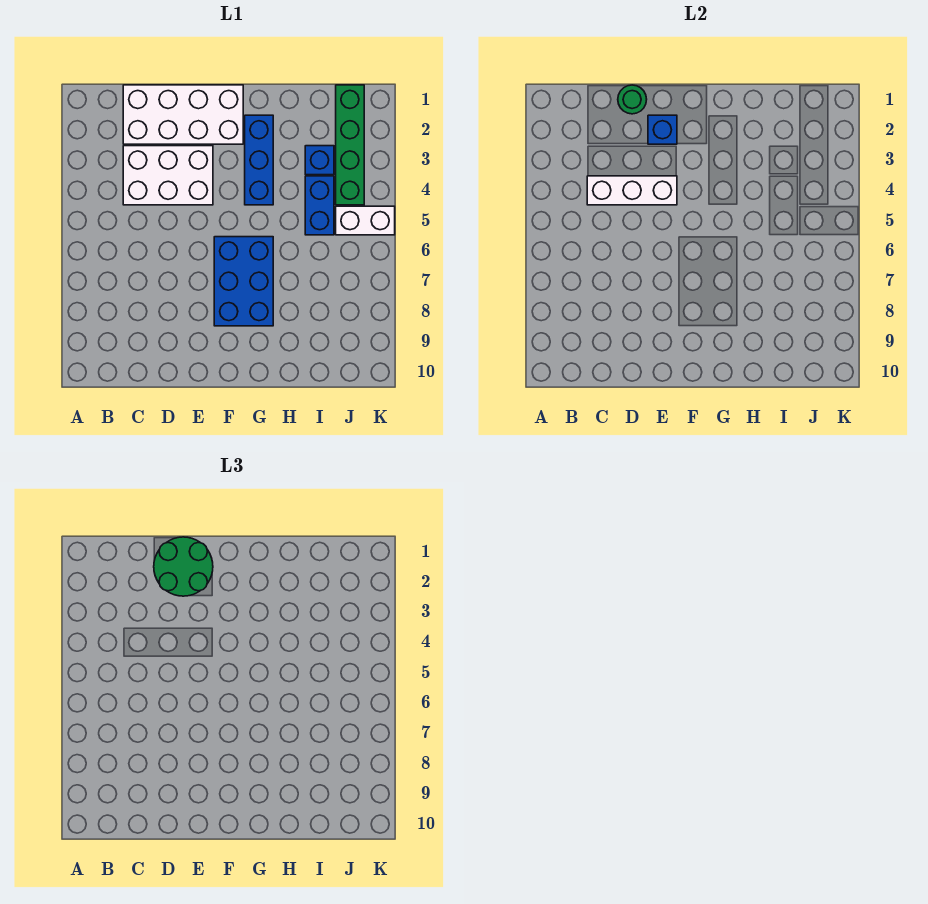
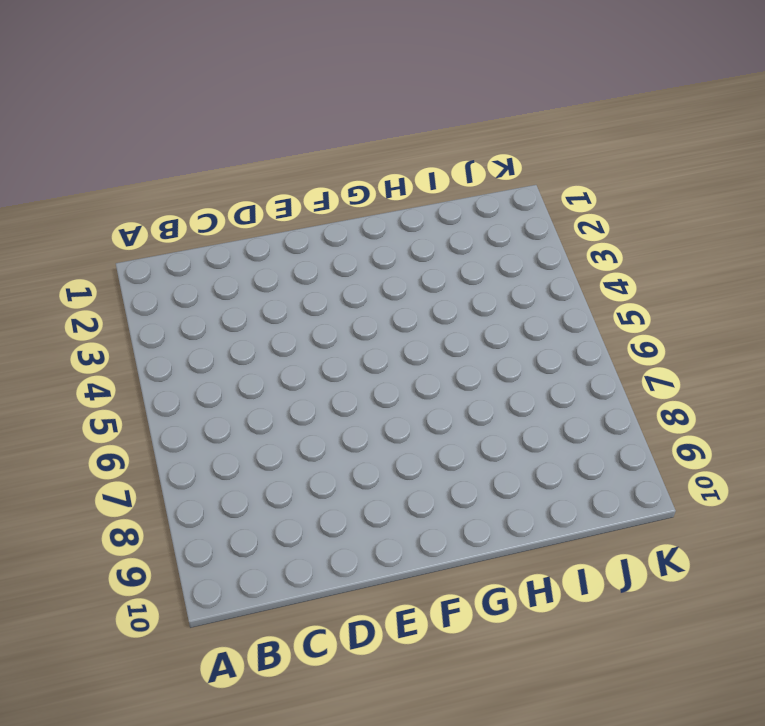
none -> white 2x4 brick [123,85,243,144]
none -> white 2x3 brick [123,146,213,205]
none -> blue 2x3 brick [214,237,273,326]

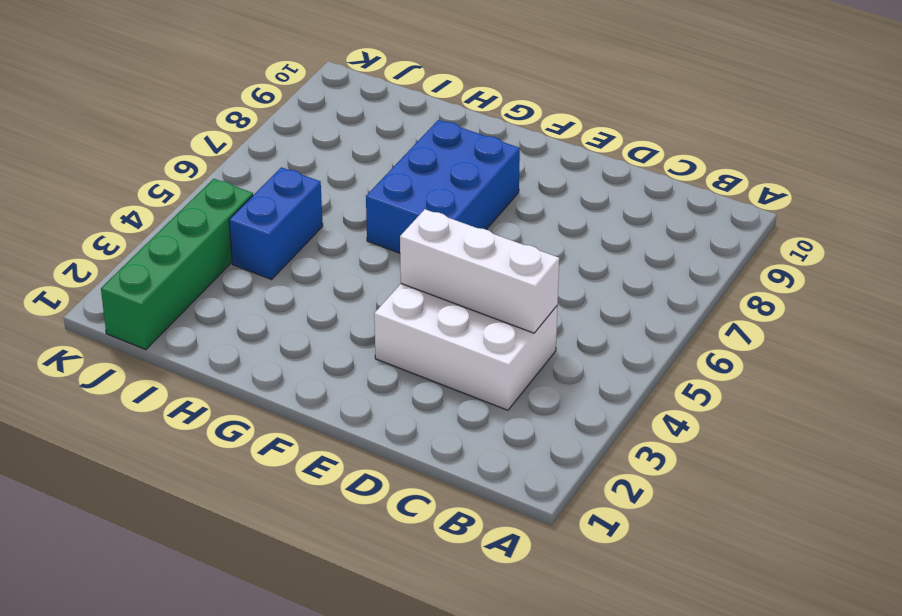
none -> white 2x4 brick [123,85,243,144]
none -> blue 1x3 brick [245,115,273,205]
none -> blue 1x1 brick [305,146,334,175]

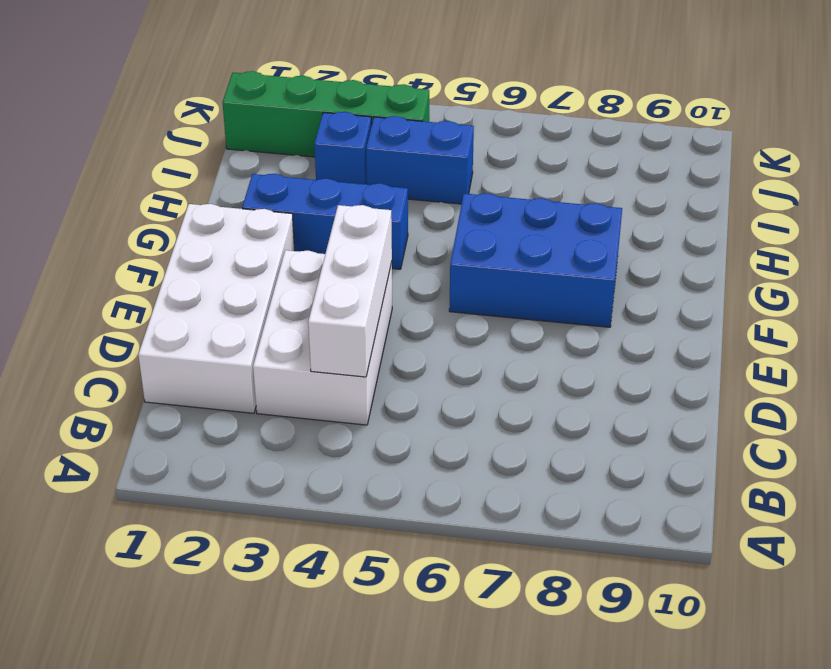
none -> white 1x2 brick [336,206,395,235]
none -> green 1x1 round brick [618,85,647,114]
none -> blue 1x1 brick [648,115,677,144]

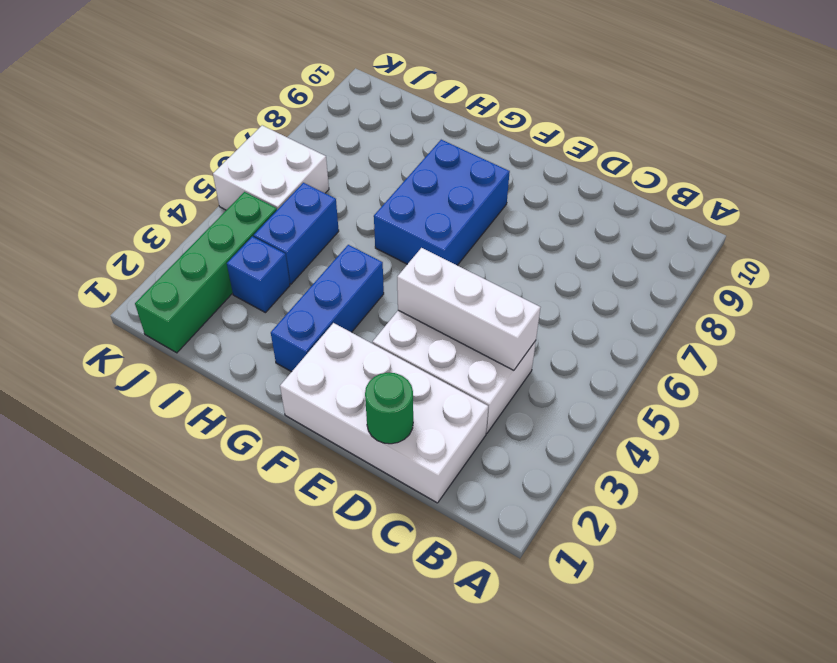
white 2x2 brick [213,125,329,210] -> white 1x2 brick [336,206,395,235]
none -> blue 1x1 brick [648,115,677,144]
none -> green 2x2 round brick [154,537,213,596]

